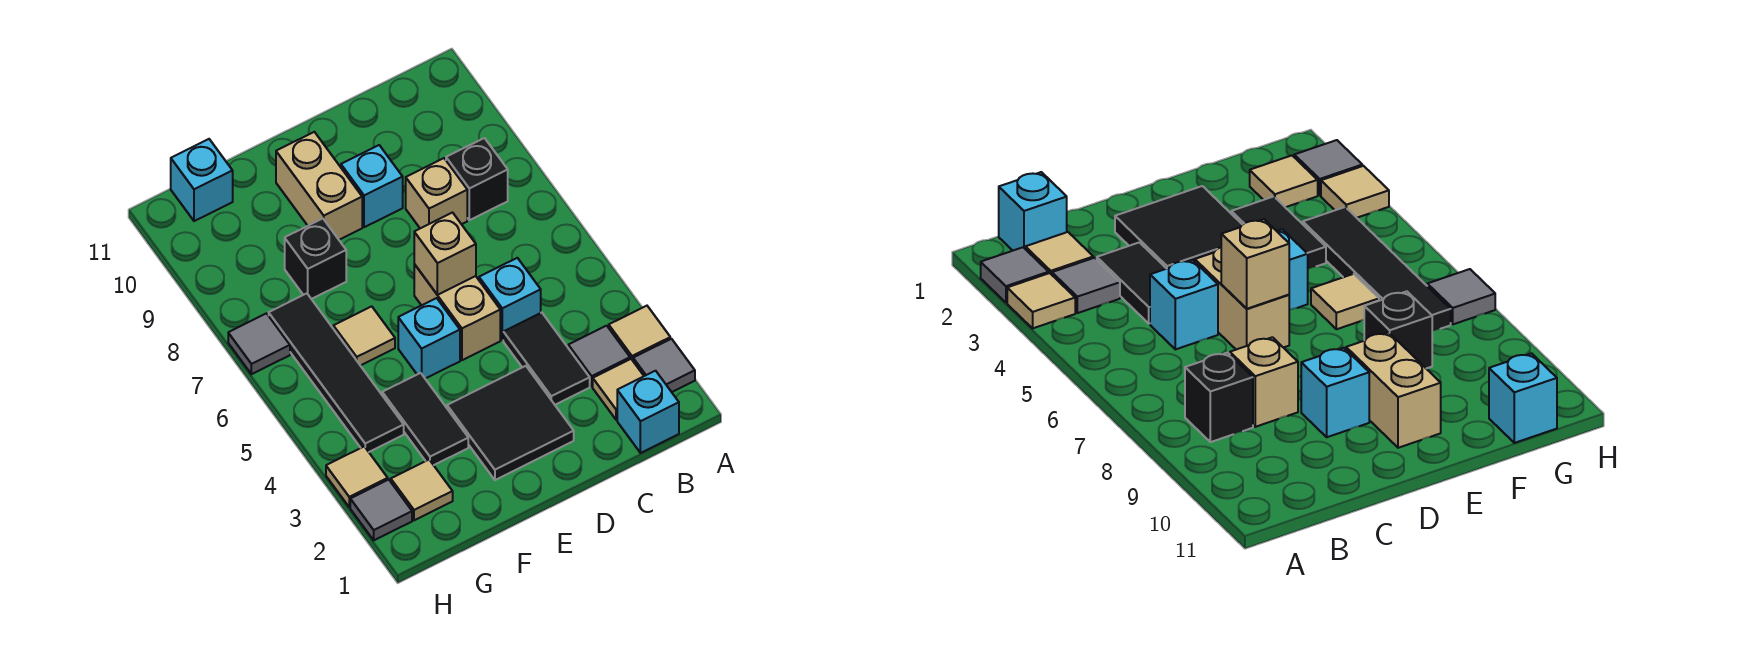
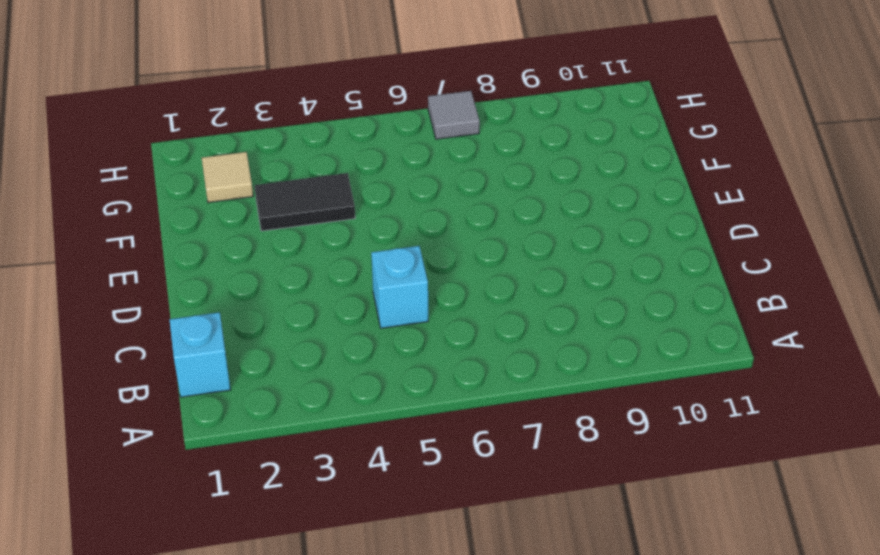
none -> grey 1x1 tile [633,339,695,392]
none -> tan 1x1 tile [609,306,670,360]
none -> tan 1x1 tile [593,359,644,420]

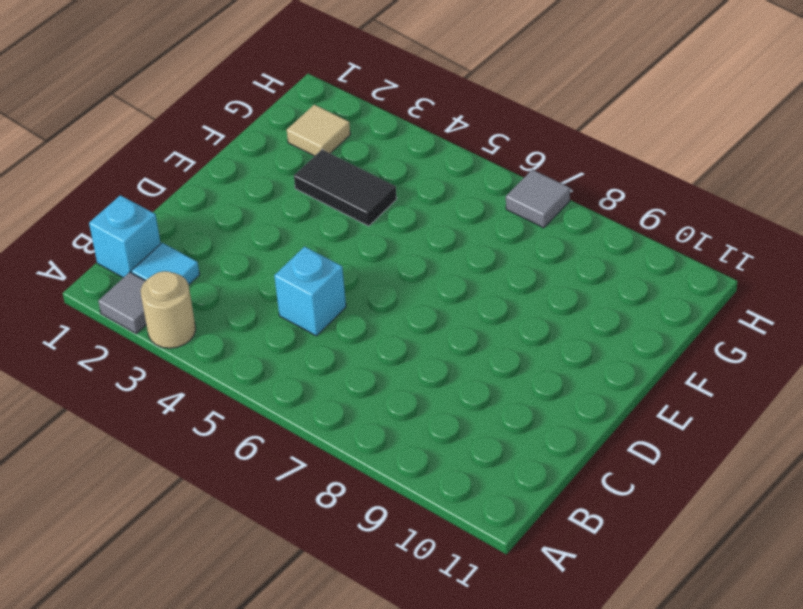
tan 1x1 round brick [141,271,196,348] -> tan 1x1 tile [609,306,670,360]
cyan 1x1 tile [131,243,200,284] -> tan 1x1 tile [593,359,644,420]
none -> grey 1x1 tile [568,326,630,386]
none -> black 1x1 brick [446,138,508,220]
none -> black 1x2 tile [503,313,590,405]

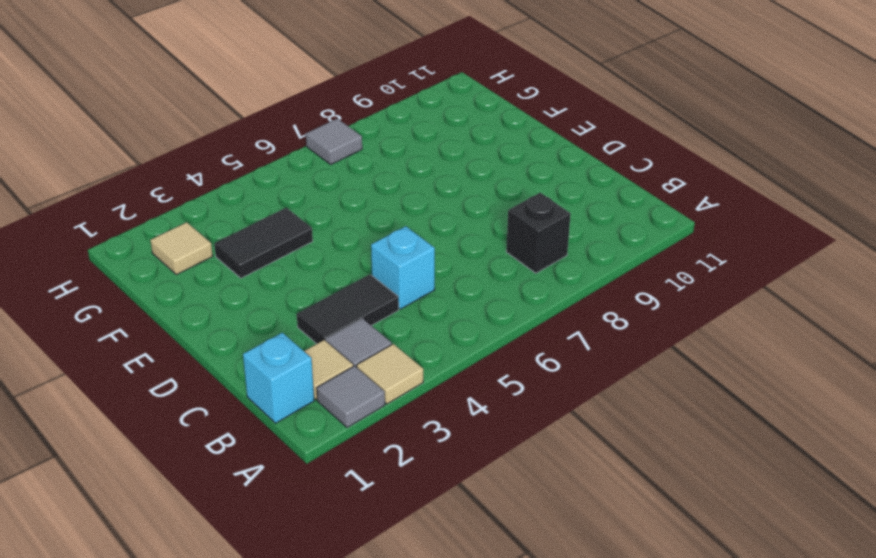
none -> tan 1x1 brick [406,158,467,228]
none -> black 2x2 tile [447,366,574,480]
none -> tan 1x2 brick [414,264,500,360]

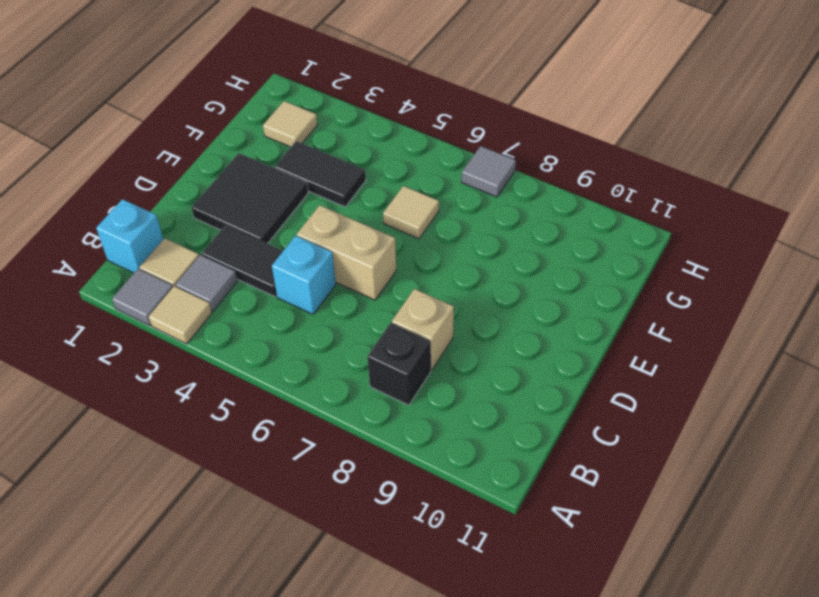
none -> cyan 1x1 brick [341,145,403,227]
none -> cyan 1x1 brick [398,298,460,379]
none -> tan 1x2 brick [276,132,362,240]

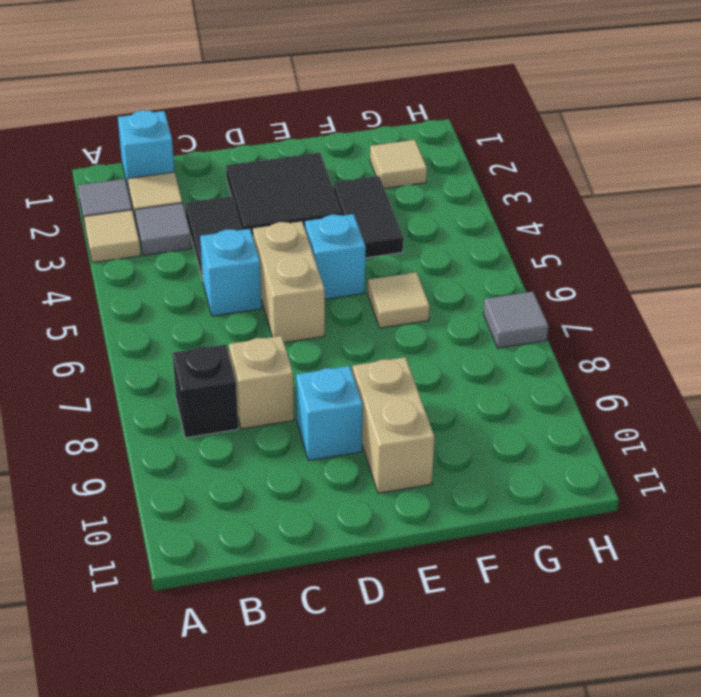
none -> black 1x1 brick [285,219,346,299]
none -> black 1x4 tile [269,293,404,452]
none -> cyan 1x1 brick [171,139,233,221]

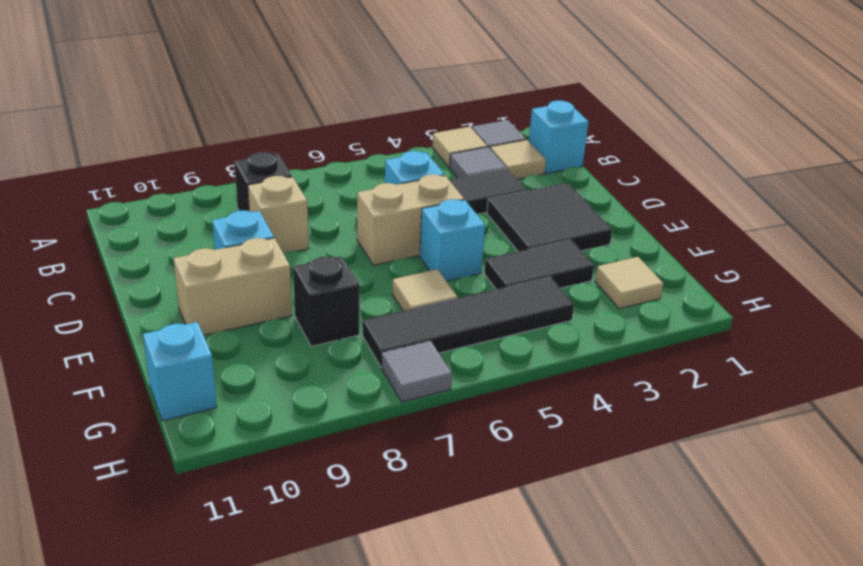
none -> grey 1x1 tile [350,480,412,540]
none -> tan 1x1 tile [326,446,388,507]
none -> tan 1x1 brick [414,213,476,295]

